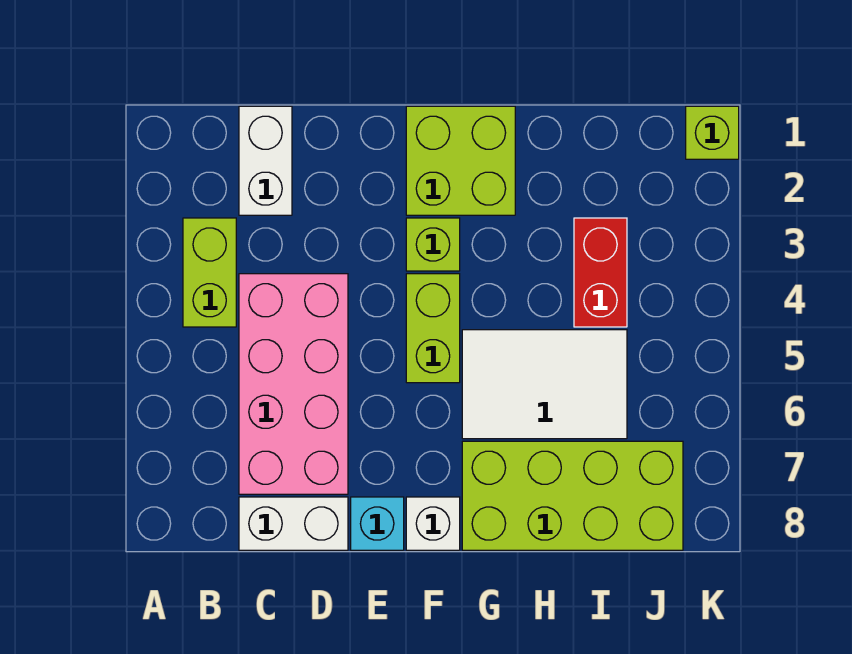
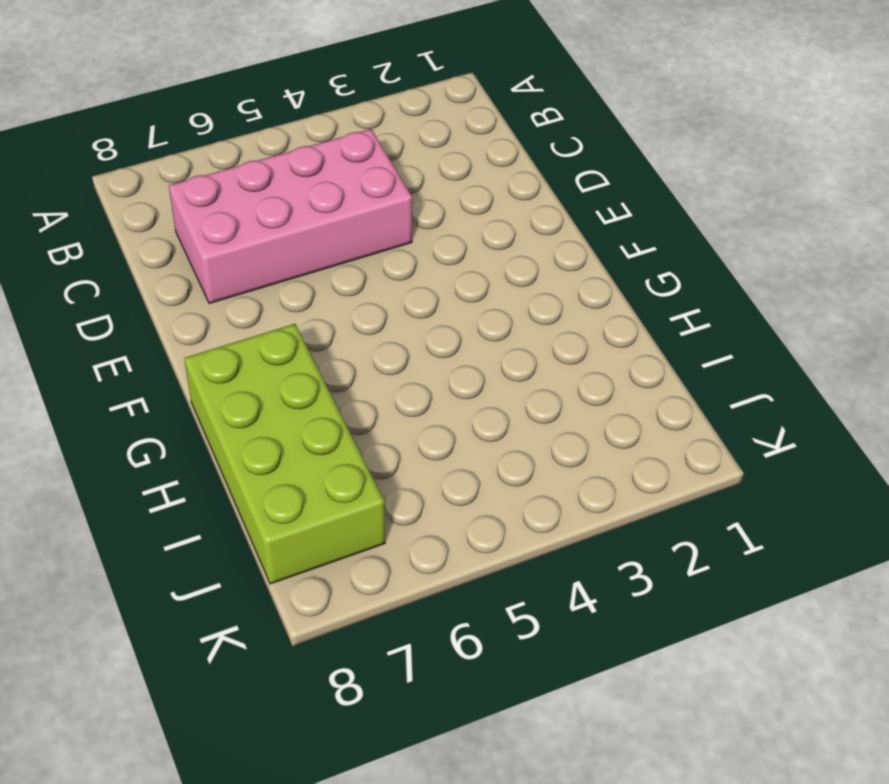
none -> lime 1x2 brick [183,218,236,327]
none -> white 1x2 brick [239,106,292,215]
none -> white 1x2 brick [239,497,348,550]

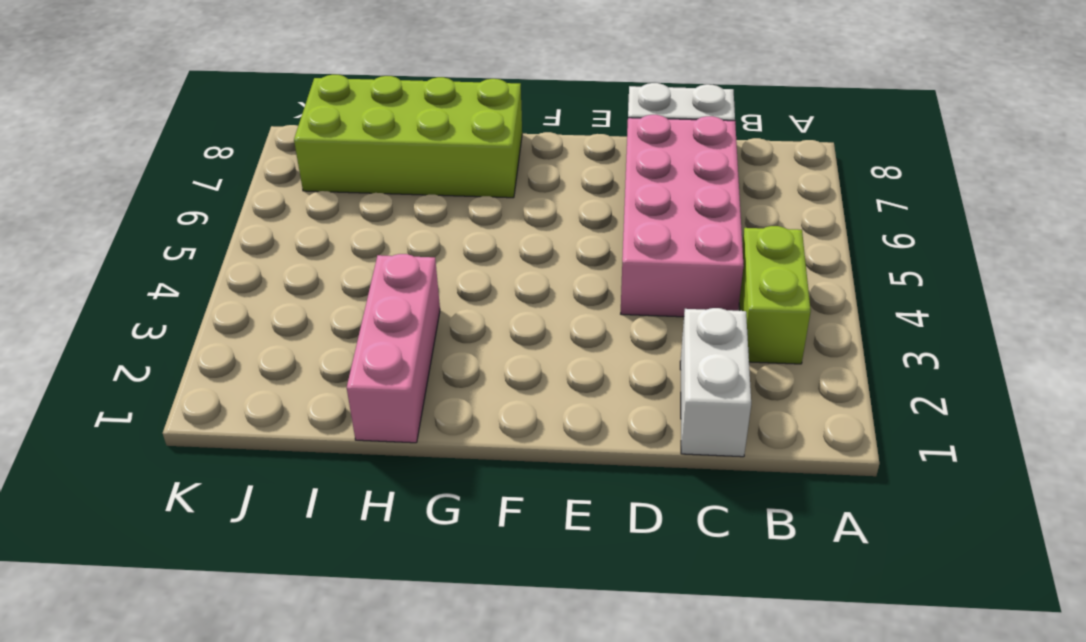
pink 1x3 brick [347,254,440,443] -> none
none -> cyan 1x1 brick [351,497,404,550]
none -> lime 2x2 brick [406,106,515,215]
none -> lime 1x1 brick [406,218,460,271]

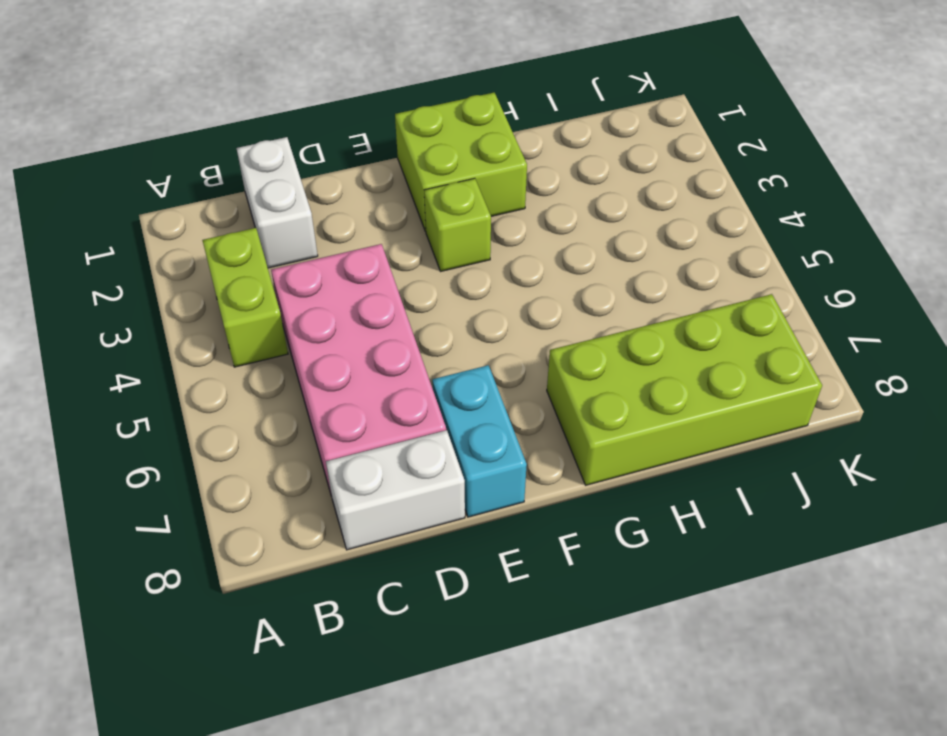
cyan 1x2 brick [432,365,527,517] -> cyan 1x1 brick [351,497,404,550]
none -> lime 1x2 brick [406,274,460,383]
none -> white 1x1 brick [406,497,460,550]
none -> white 2x3 tile [462,330,627,439]

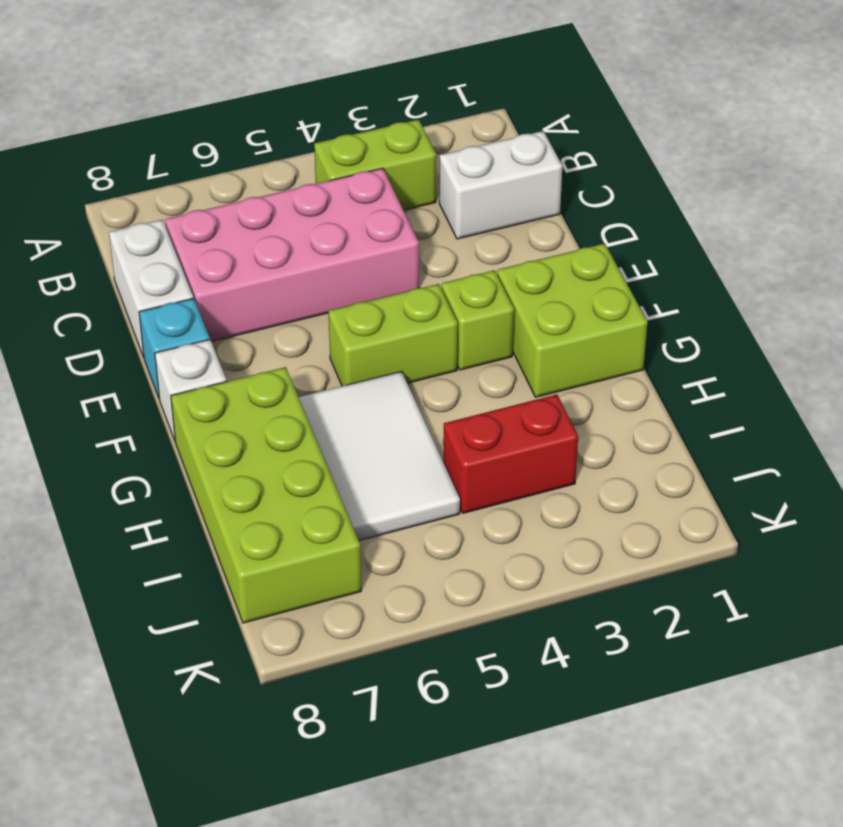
none -> lime 1x1 brick [686,106,739,159]

